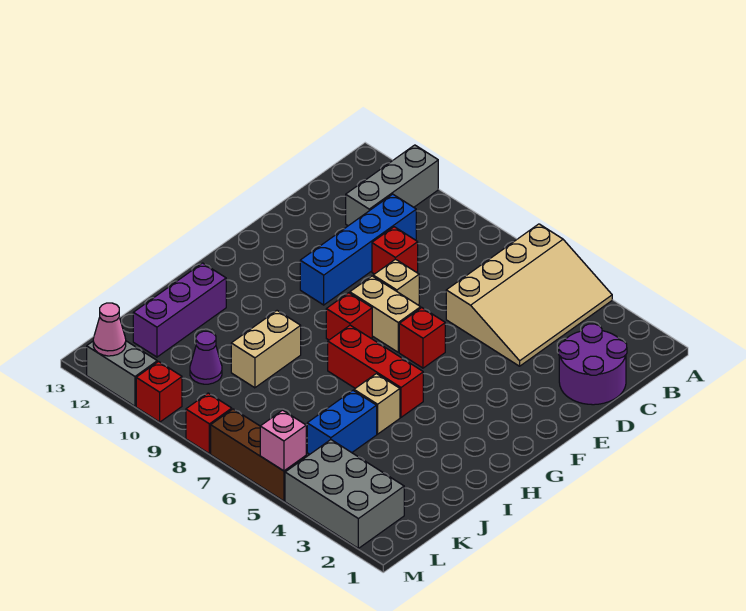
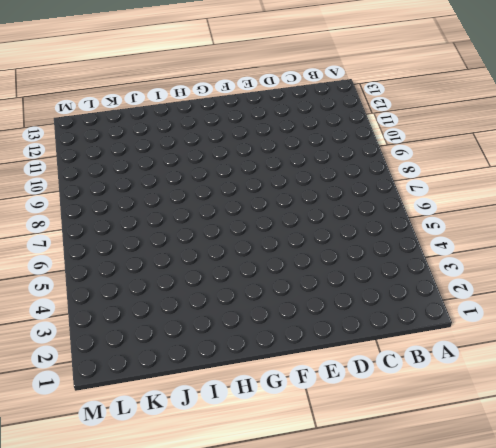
none -> tan 3x4 slope [446,224,612,366]
none -> grey 1x3 brick [346,145,438,226]
none -> purple 2x2 round brick [559,324,627,405]

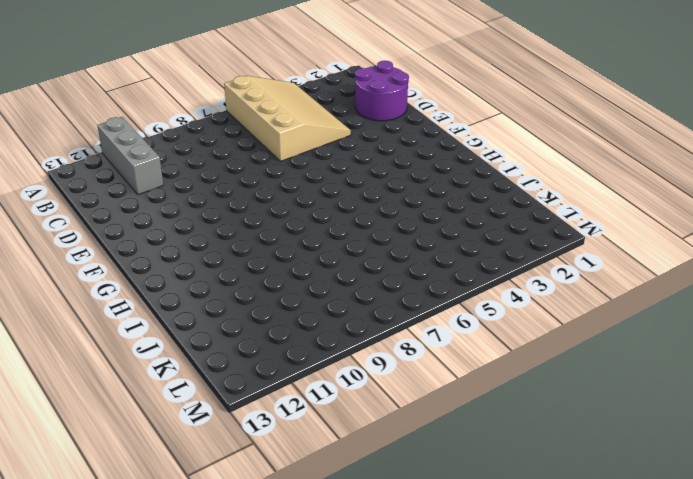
none -> blue 1x4 brick [300,194,416,305]
none -> red 1x1 brick [372,227,418,274]
none -> tan 1x1 brick [373,259,419,305]

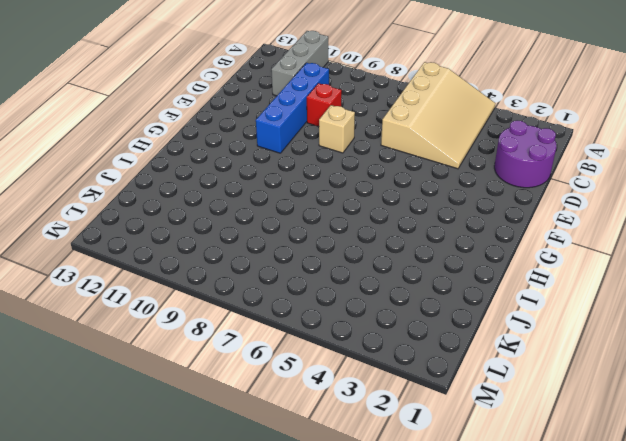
none -> red 1x1 brick [399,308,445,368]
none -> tan 1x2 brick [350,276,421,352]
none -> red 1x1 brick [326,293,372,340]

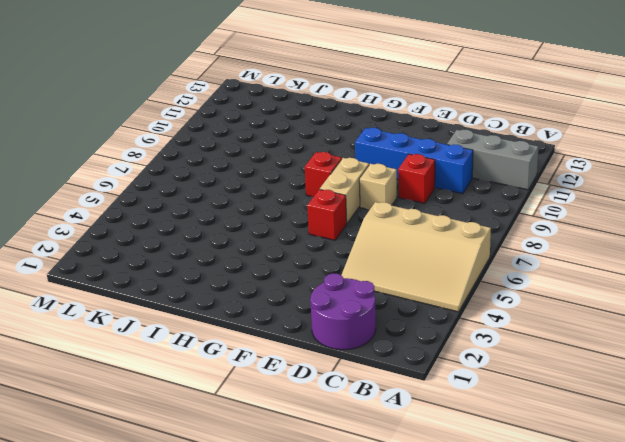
none -> red 1x3 brick [328,325,423,417]
none -> tan 1x1 brick [354,374,400,434]
none -> tan 1x2 brick [231,311,301,388]

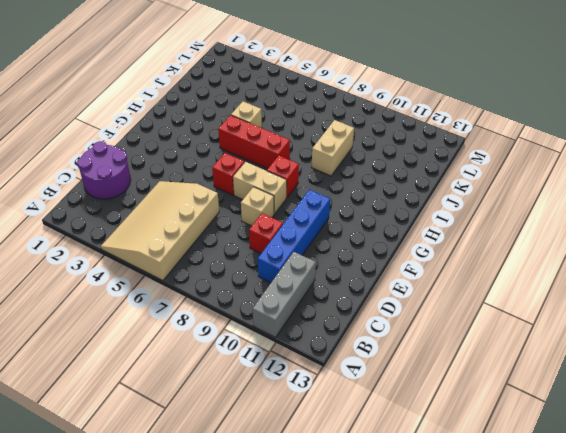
none -> purple 1x3 brick [133,263,226,357]
none -> blue 1x2 brick [307,390,377,454]
none -> purple 1x1 cone [190,331,222,384]

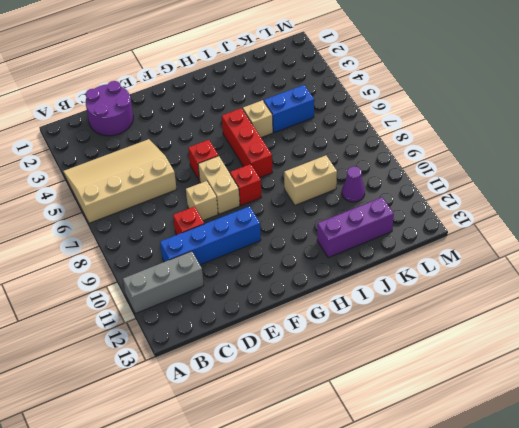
none -> grey 2x3 brick [285,440,404,548]
none -> brown 1x3 brick [211,409,306,501]
none -> red 1x1 brick [186,393,232,454]

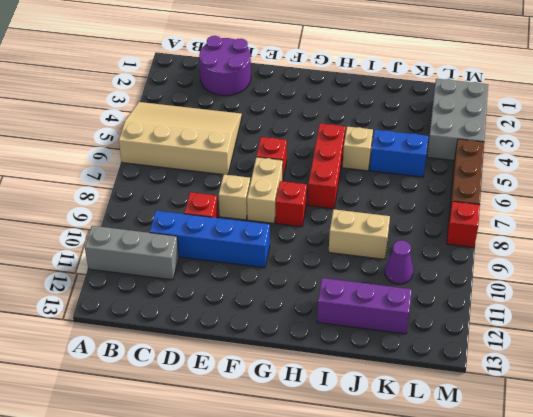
none -> red 1x1 brick [136,362,182,422]
none -> grey 1x2 brick [87,341,157,406]
none -> pink 1x1 brick [260,410,306,471]

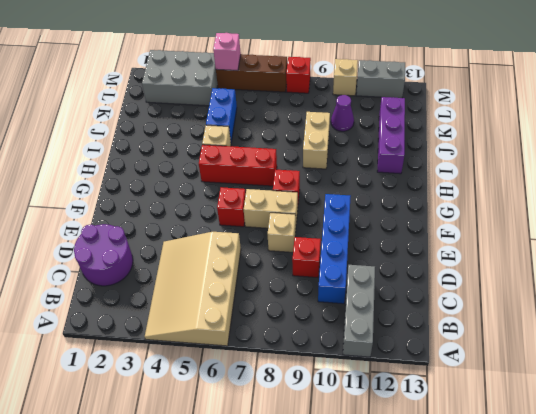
tan 1x1 brick [333,59,358,96] -> red 1x1 brick [136,362,182,422]
none -> pink 1x1 cone [93,303,126,356]

